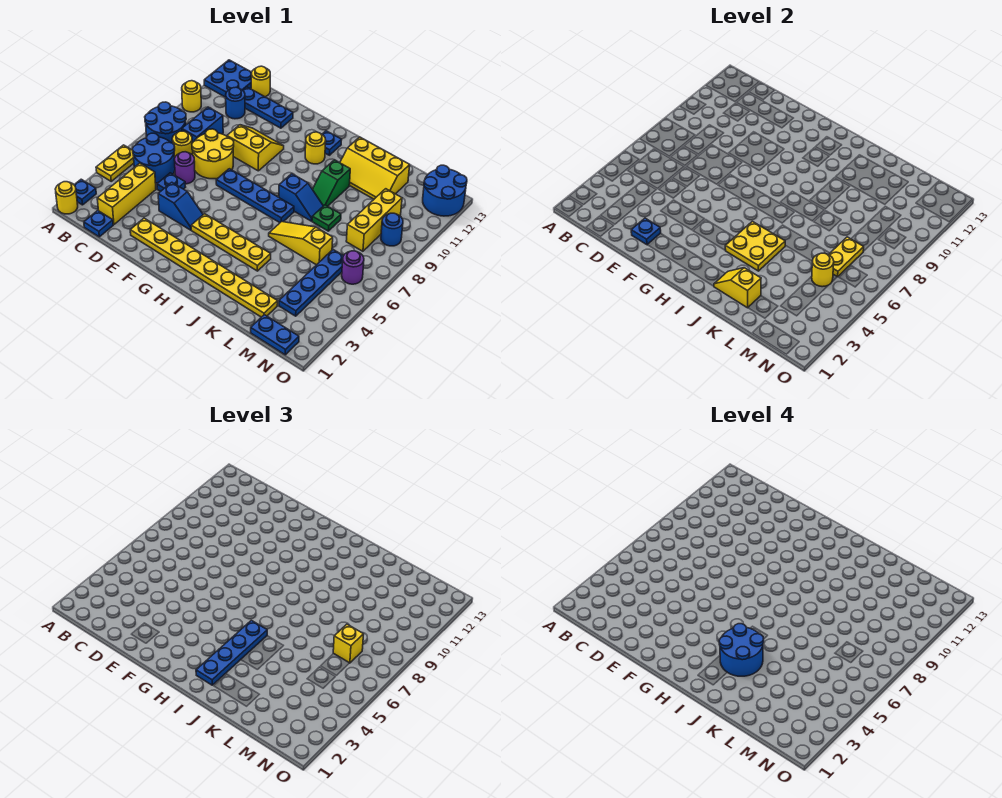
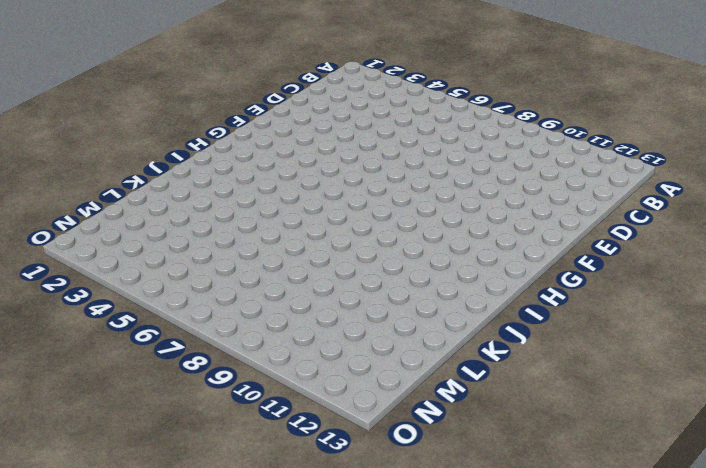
none -> yellow 1x1 round brick [55,182,78,214]
none -> blue 1x1 plate [74,179,96,205]
none -> yellow 1x2 plate [96,145,134,181]
none -> blue 2x2 round brick [145,102,186,143]

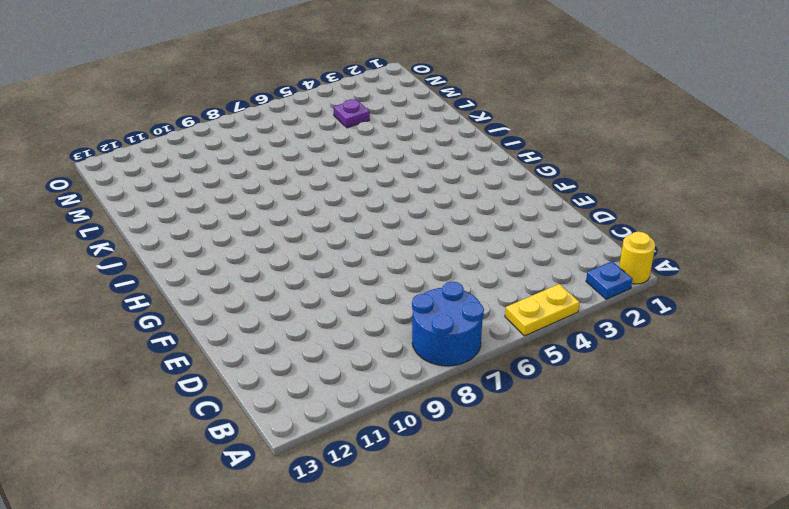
purple 1x1 plate [333,99,370,128] -> blue 1x4 plate [279,250,343,316]
none -> yellow 1x1 round brick [182,81,201,112]
none -> blue 2x2 plate [204,60,252,97]
none -> blue 2x2 round brick [133,133,175,183]
none -> blue 1x1 plate [84,211,113,237]

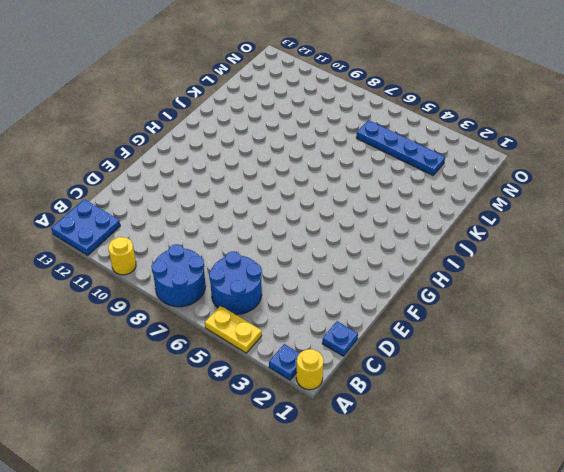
none -> yellow 1x3 brick [97,163,156,225]
none -> yellow 1x1 round brick [172,131,193,157]
none -> blue 1x2 brick [182,107,223,143]
none -> blue 1x1 round brick [226,87,245,119]

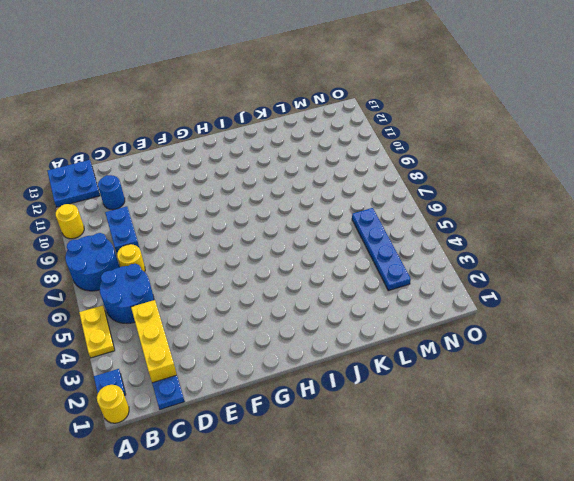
none -> blue 1x3 plate [243,87,293,128]
none -> yellow 1x1 round brick [251,66,270,97]
none -> blue 1x1 plate [157,173,185,191]
none -> purple 1x1 round brick [174,152,195,184]

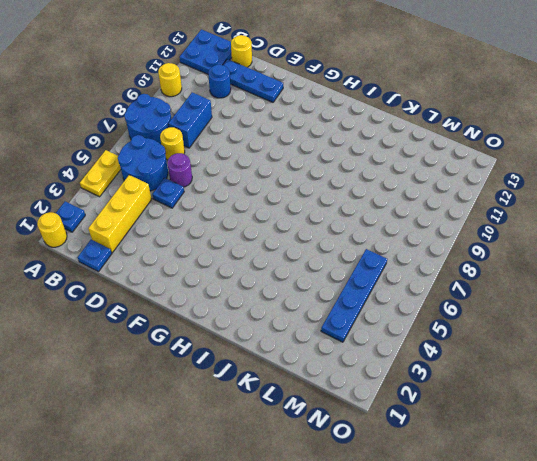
none -> yellow 2x2 round brick [192,129,234,179]
none -> yellow 1x8 plate [130,218,278,317]
none -> blue 1x2 slope [158,182,203,230]
none -> yellow 2x2 slope [227,125,284,171]

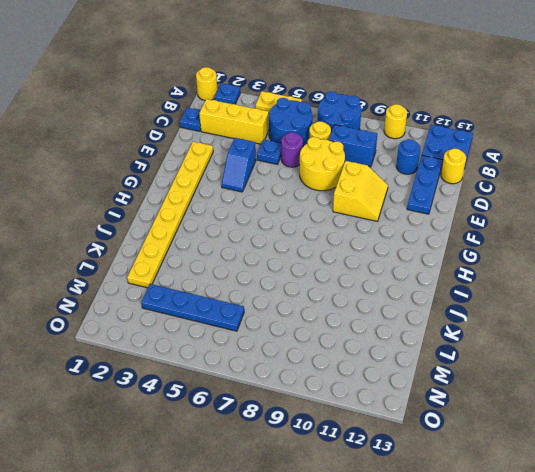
none -> blue 1x4 plate [216,169,294,223]
none -> yellow 1x4 plate [191,214,271,271]
none -> yellow 1x1 round brick [305,132,326,164]
none -> blue 1x1 plate [322,131,341,155]

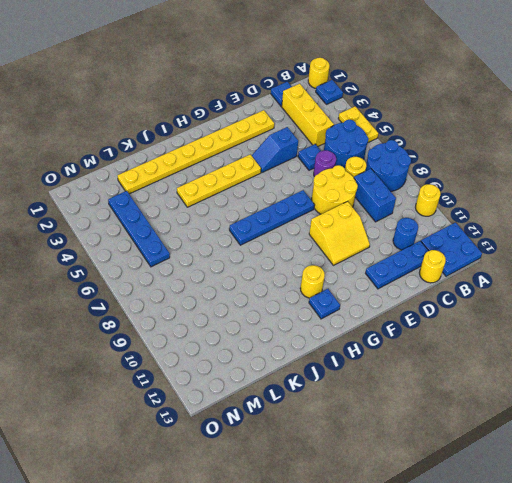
none -> blue 1x2 slope [279,174,323,221]
none -> yellow 1x3 slope [269,222,333,265]
none -> green 1x2 slope [312,160,350,206]
none -> yellow 2x3 slope [340,137,410,199]

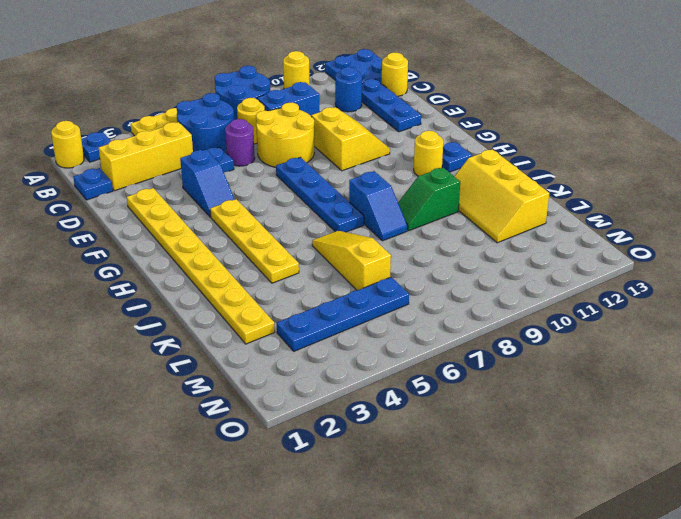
none -> green 1x1 plate [312,205,341,231]
none -> blue 1x2 plate [251,315,299,355]
none -> yellow 1x3 brick [346,189,402,251]
none -> purple 1x1 round brick [342,251,364,284]

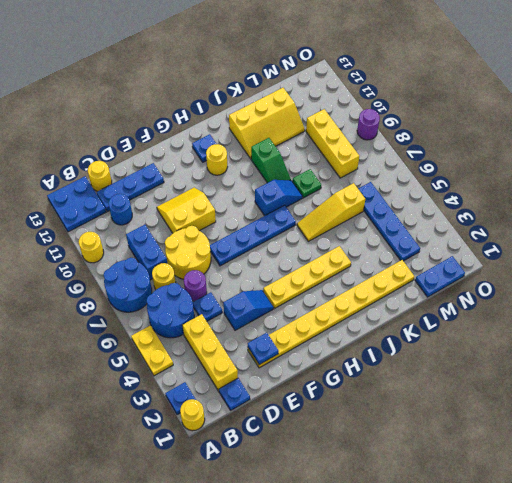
purple 1x1 round brick [357,109,380,140] -> purple 1x1 round brick moved to [342,251,364,284]
none -> blue 1x1 round brick [381,213,403,246]
none -> blue 2x2 round brick [423,165,467,216]
none -> yellow 2x2 plate [725,221,785,271]
none -> yellow 1x2 slope [714,268,761,308]

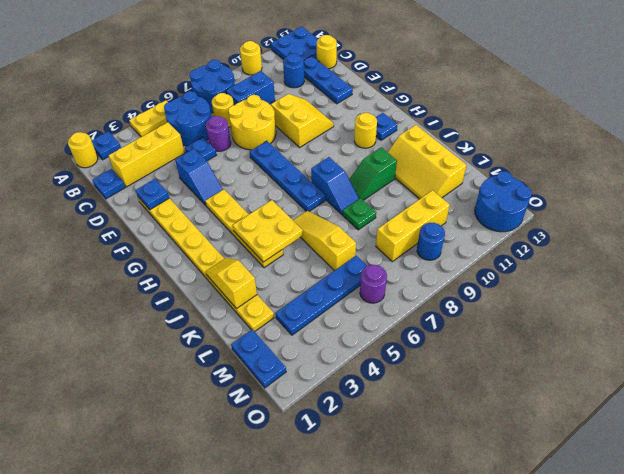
none -> yellow 1x1 round brick [812,253,834,287]
none -> yellow 1x2 plate [829,237,864,277]
none -> blue 1x4 plate [196,620,267,685]
none -> yellow 1x1 brick [333,624,364,663]

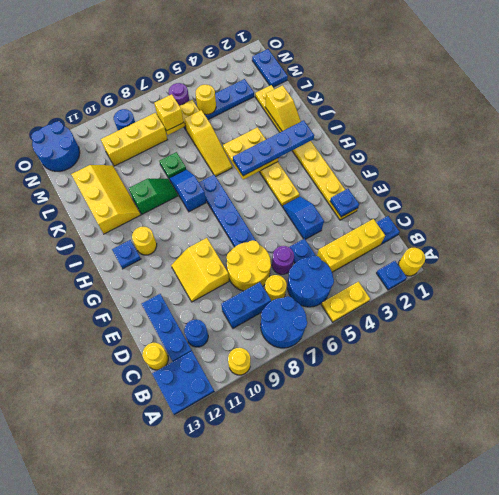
none -> blue 2x2 round brick [719,624,764,676]

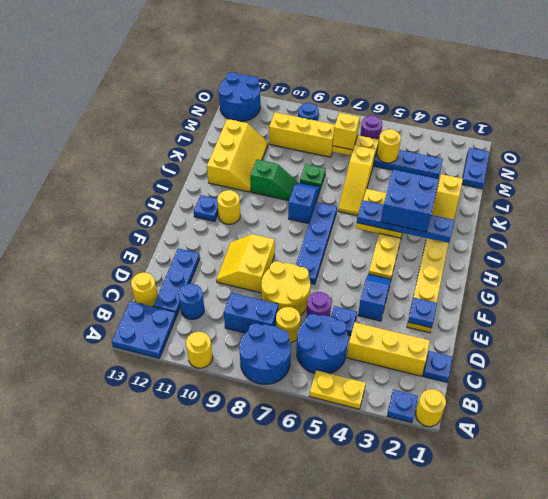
blue 2x2 brick [381,169,439,232] -> blue 2x2 round brick [719,624,764,676]

